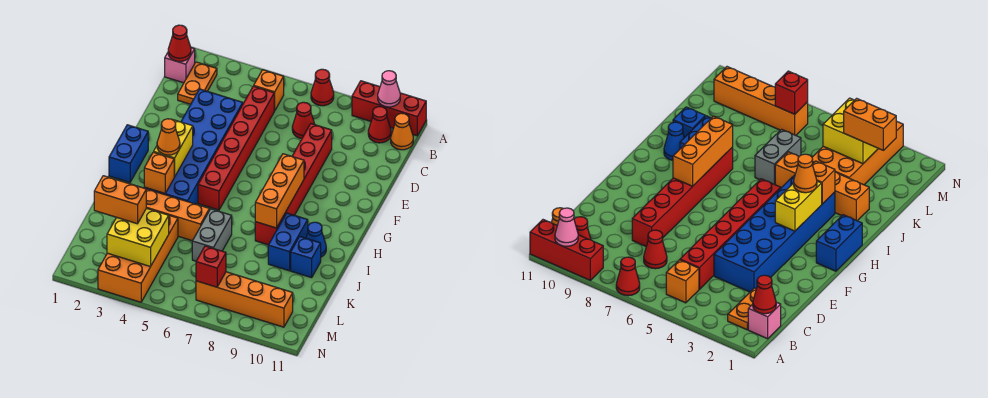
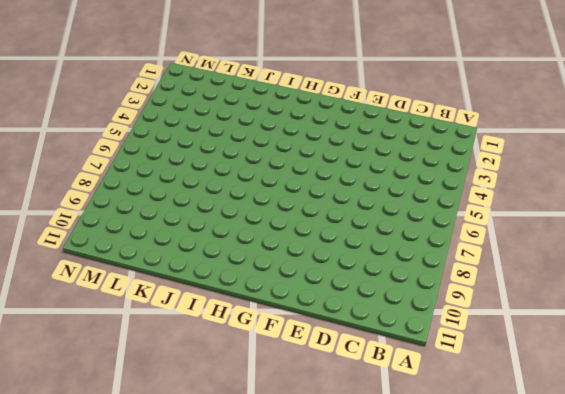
none -> red 1x1 cone [311,69,334,106]
none -> red 1x3 brick [352,81,426,136]
none -> pink 1x1 brick [165,48,195,83]

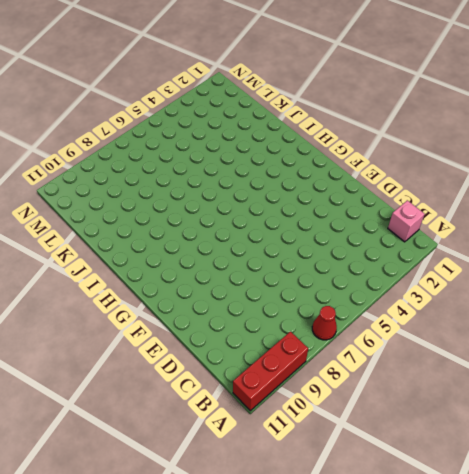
none -> orange 1x2 plate [178,62,217,104]
none -> orange 1x1 brick [254,70,284,111]
none -> red 1x1 cone [368,107,391,143]

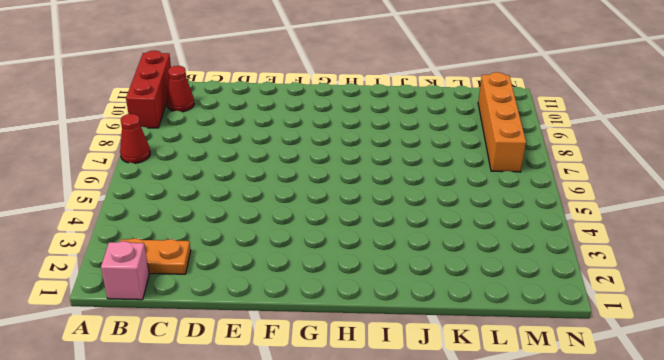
none -> orange 1x1 brick [254,70,284,111]
none -> orange 1x1 cone [391,113,413,150]
none -> red 1x6 brick [198,86,274,210]

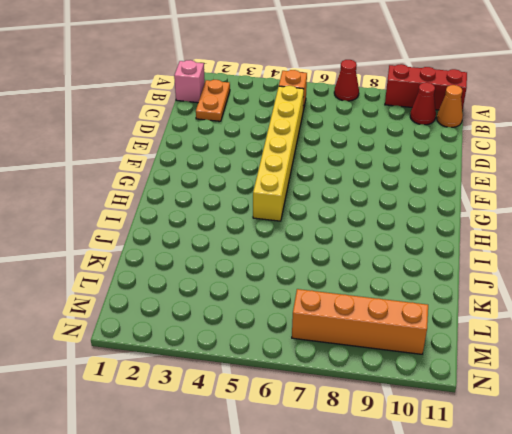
yellow 1x6 brick [253,86,304,221] -> red 1x6 brick [198,86,274,210]
none -> red 1x1 cone [292,102,314,138]
none -> blue 2x6 brick [144,89,243,204]
none -> red 1x6 brick [255,124,332,245]

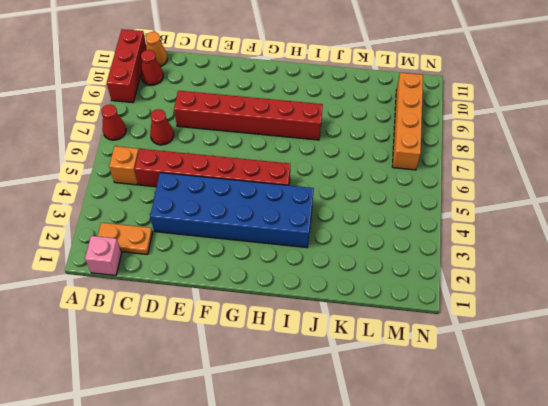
none -> blue 1x2 brick [109,125,148,182]
none -> blue 1x2 brick [268,213,308,271]
none -> blue 1x1 cone [306,222,326,257]

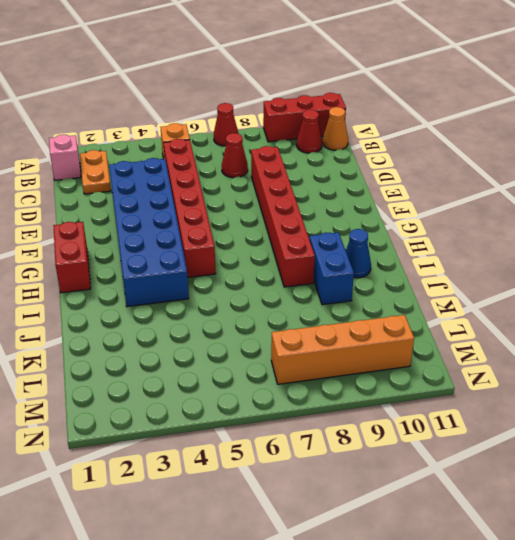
red 1x2 brick [53,222,91,293] -> blue 1x2 brick [109,125,148,182]
none -> orange 1x4 brick [146,189,209,241]
none -> grey 1x2 brick [192,209,232,261]
none -> blue 1x1 brick [291,237,321,278]

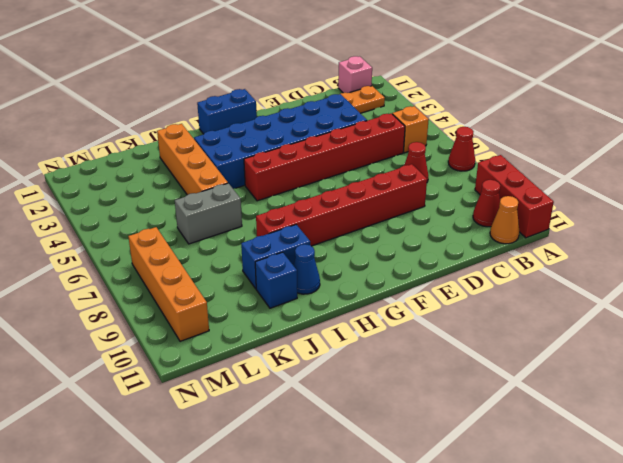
none -> orange 2x4 brick [98,215,178,302]
none -> pink 1x1 cone [378,71,400,107]
none -> red 1x1 cone [168,25,191,61]

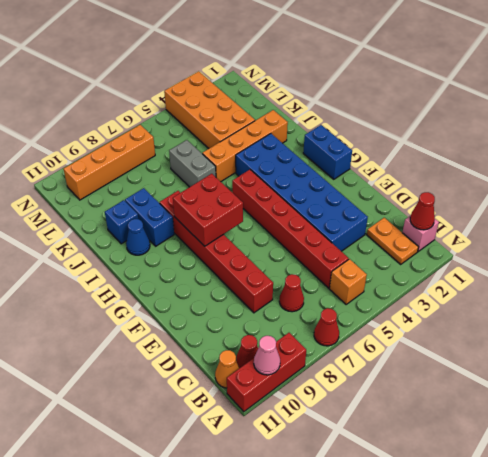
red 2x2 brick [173,174,243,246] -> orange 1x3 brick [255,154,304,228]
none -> yellow 1x2 brick [154,120,193,177]
none -> orange 1x1 brick [144,152,174,193]
none -> yellow 2x2 brick [107,208,169,267]

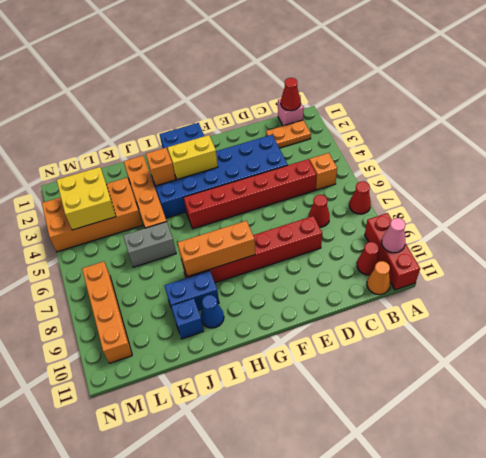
none -> red 1x1 brick [196,246,226,287]
none -> orange 1x1 cone [157,119,180,155]
none -> orange 1x2 brick [94,176,146,224]

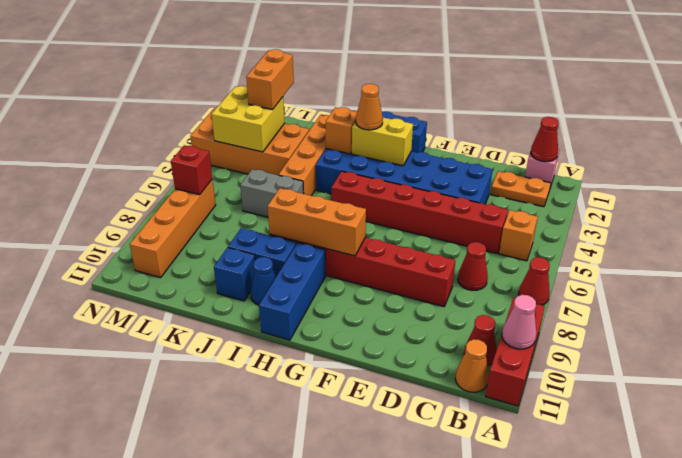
blue 1x3 brick [259,243,326,340] -> none

